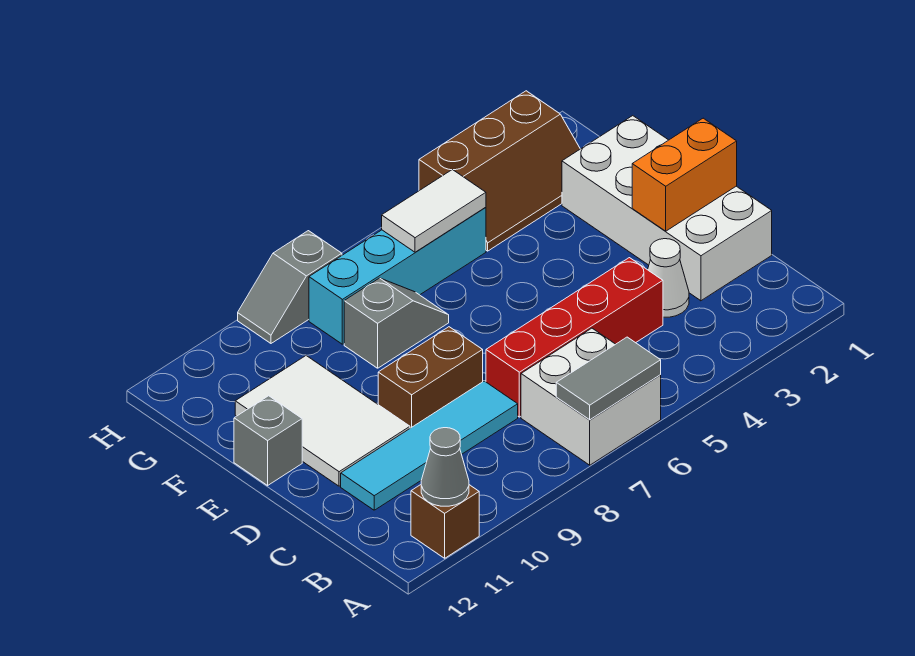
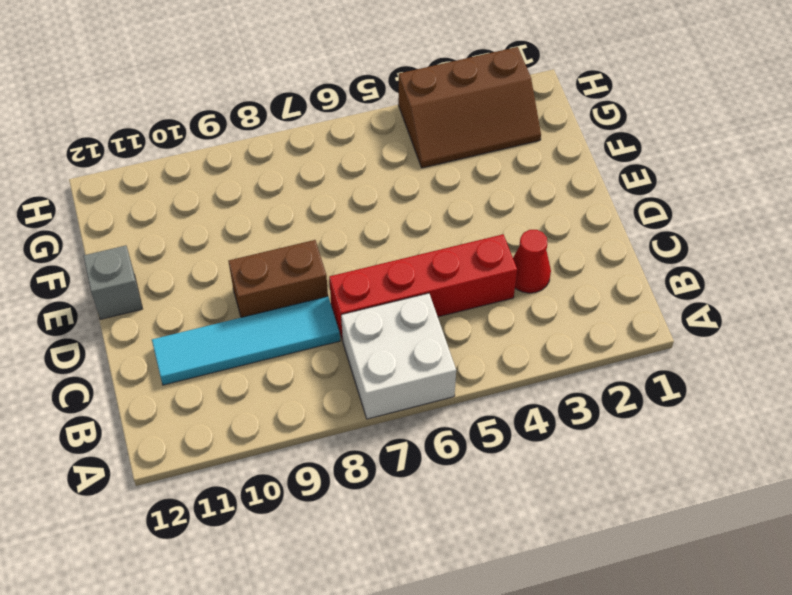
red 1x1 cone [513,230,551,293] -> white 1x1 cone [648,239,689,317]
none -> brown 1x1 brick [411,485,479,558]
none -> white 2x4 brick [562,116,772,301]
none -> white 2x3 tile [235,356,410,486]

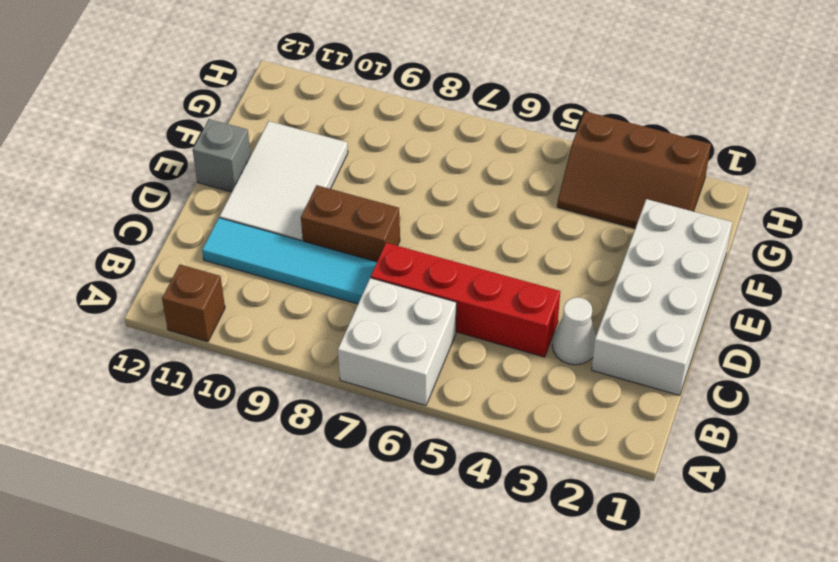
none -> grey 1x2 slope [344,278,449,368]
none -> cyan 1x4 brick [309,207,486,344]
none -> grey 1x2 slope [238,231,342,343]

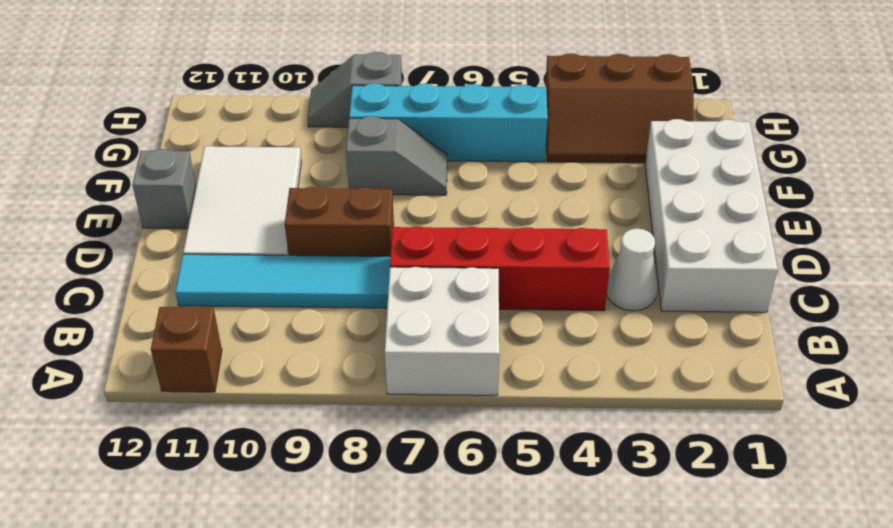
none -> grey 1x2 tile [556,337,661,420]
none -> grey 1x1 cone [421,428,469,506]
none -> orange 1x2 brick [632,118,737,231]

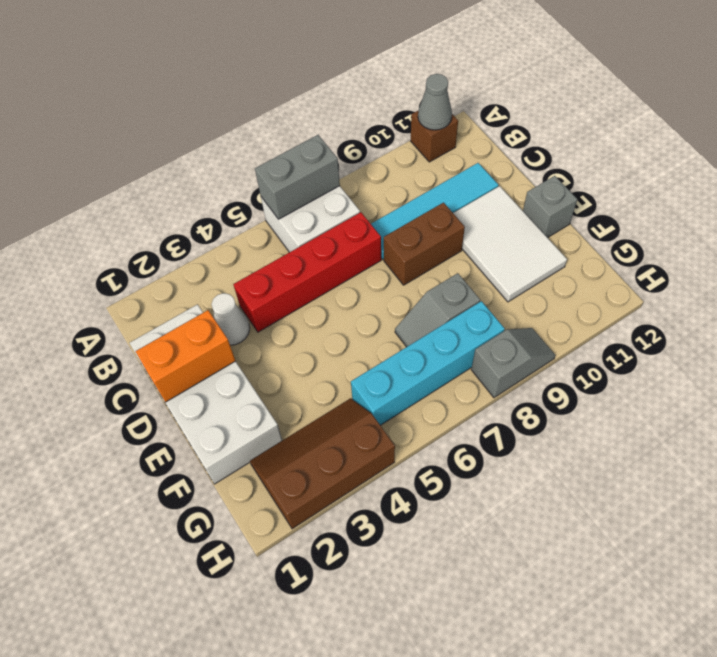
grey 1x2 brick [255,135,340,219] -> grey 1x2 tile [556,337,661,420]
none -> white 1x2 tile [382,170,486,252]

